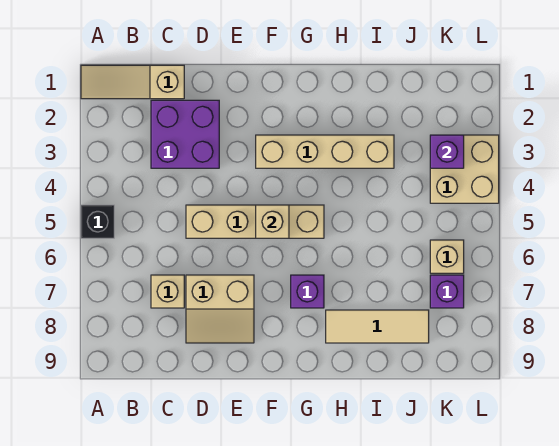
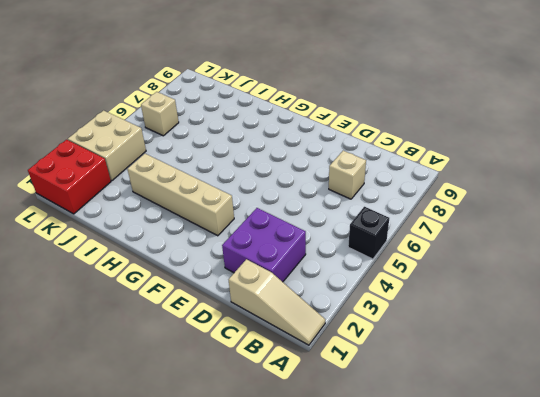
red 2x2 brick [28,140,111,214] -> none
none -> tan 1x4 brick [186,205,324,238]
none -> tan 2x2 slope [186,275,254,343]
none -> purple 1x1 brick [291,275,324,308]

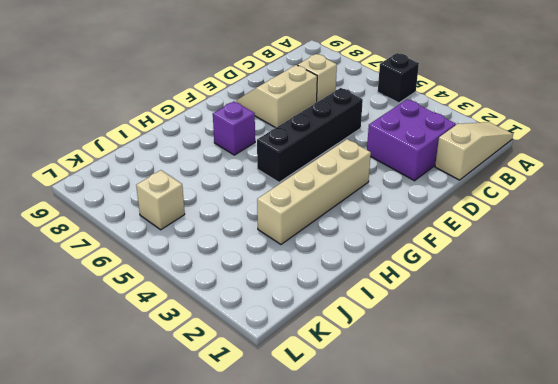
black 1x4 brick [257,88,363,182] -> tan 1x4 brick [186,205,324,238]
none -> tan 1x3 tile [326,310,429,343]
none -> tan 2x2 brick [430,135,499,203]
none -> purple 1x1 brick [430,275,464,308]

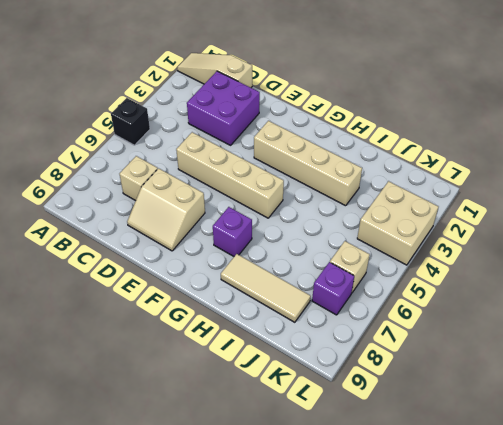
none -> tan 1x1 brick [256,205,289,238]
none -> purple 1x1 brick [430,135,464,168]

